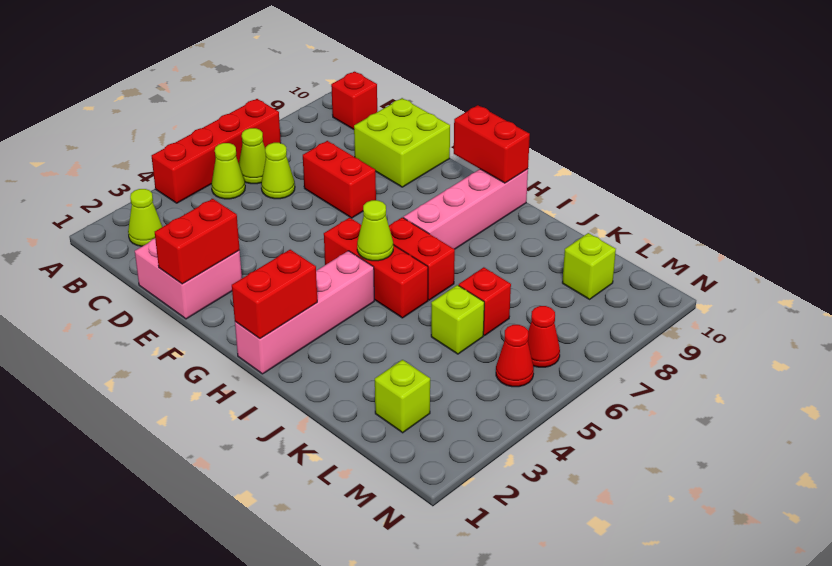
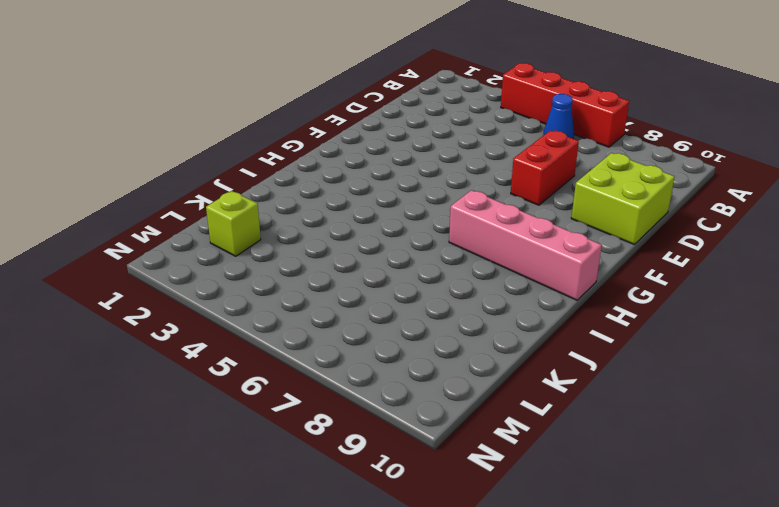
blue 1x1 cone [543,94,574,139] -> lime 1x1 cone [239,128,266,184]
none -> lime 1x1 cone [128,189,162,246]
none -> lime 1x1 cone [211,143,245,199]
none -> red 1x1 brick [331,72,377,129]

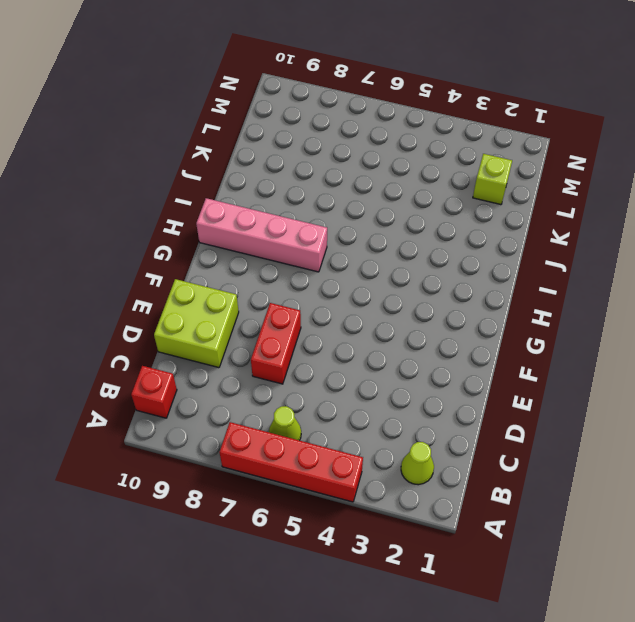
none -> lime 1x1 cone [211,143,245,199]
none -> lime 1x1 cone [261,143,295,199]
none -> pink 2x2 brick [135,238,242,319]

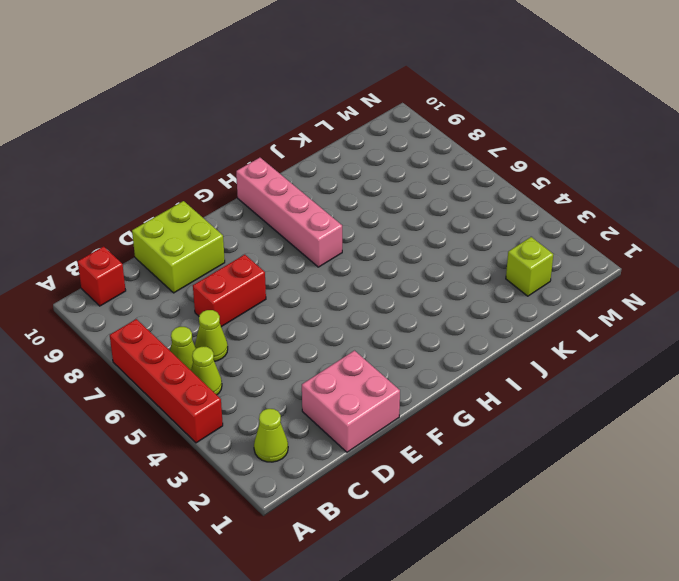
none -> red 1x3 brick [324,218,428,318]
none -> pink 1x4 brick [235,251,374,374]
none -> red 1x2 brick [389,217,455,300]

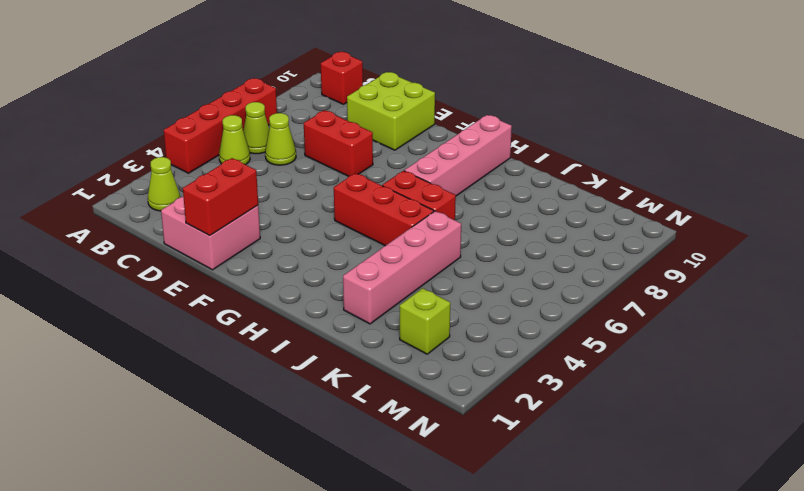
pink 1x4 brick [343,211,461,324] -> pink 1x4 brick moved to [235,251,374,374]
none -> lime 1x1 brick [431,285,484,354]
none -> red 1x1 brick [459,267,511,336]
none -> lime 1x1 brick [562,233,616,299]

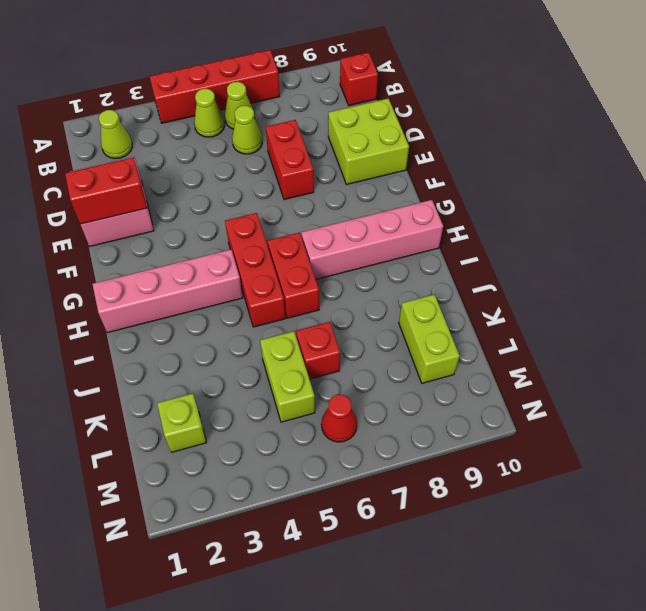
lime 1x2 brick [260,331,315,422] -> lime 1x1 brick [431,285,484,354]
lime 1x2 brick [399,295,460,383] -> lime 1x1 brick [562,233,616,299]
none -> red 1x1 cone [496,325,534,387]
none -> red 1x2 brick [454,105,530,183]
none -> red 1x2 brick [232,250,317,339]

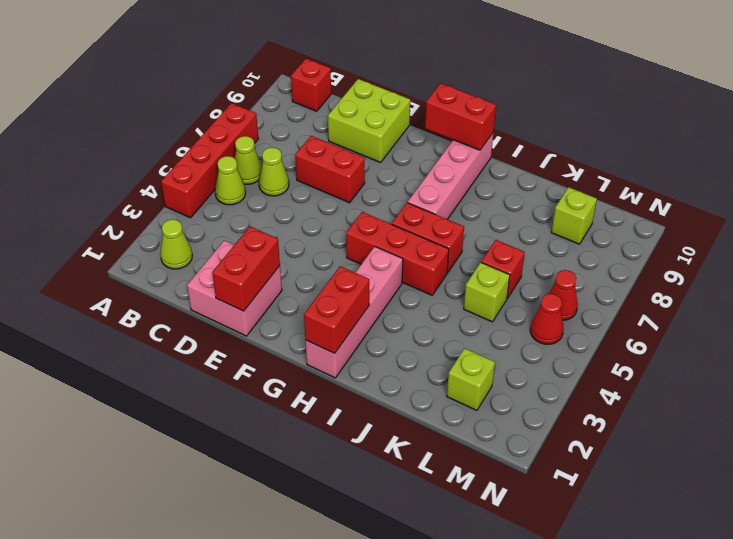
none -> lime 1x1 cone [357,200,393,261]

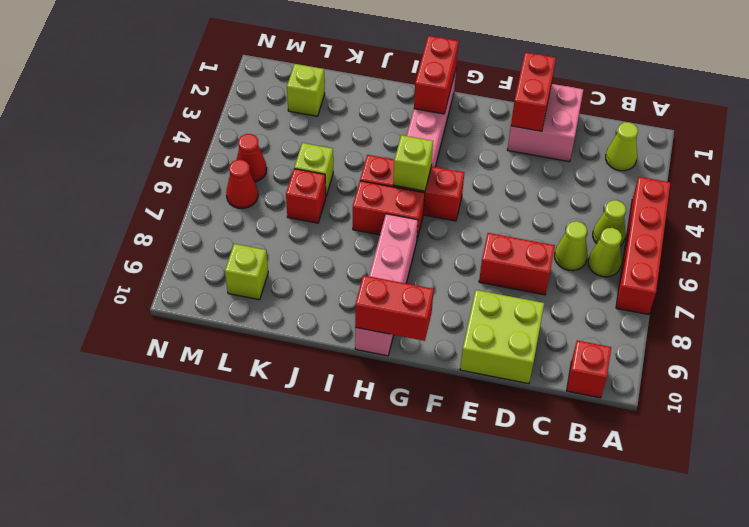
lime 1x1 brick [393,135,433,191] -> lime 1x1 cone [357,200,393,261]

